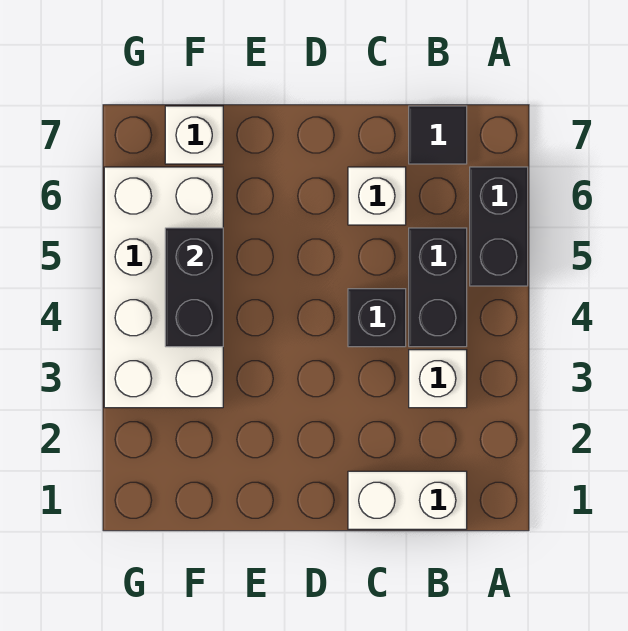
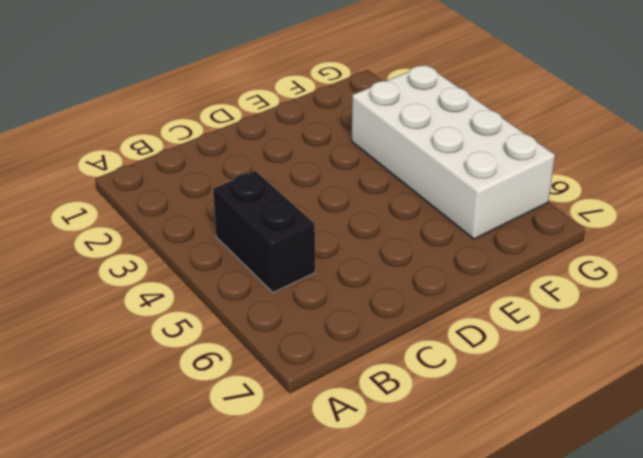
none -> black 1x2 brick [470,167,528,286]
none -> white 1x2 brick [348,471,467,529]

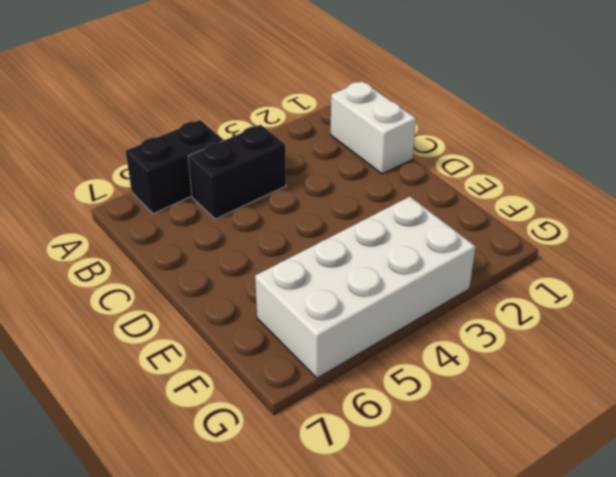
none -> white 1x1 brick [409,350,467,408]
none -> black 1x1 tile [409,106,467,164]

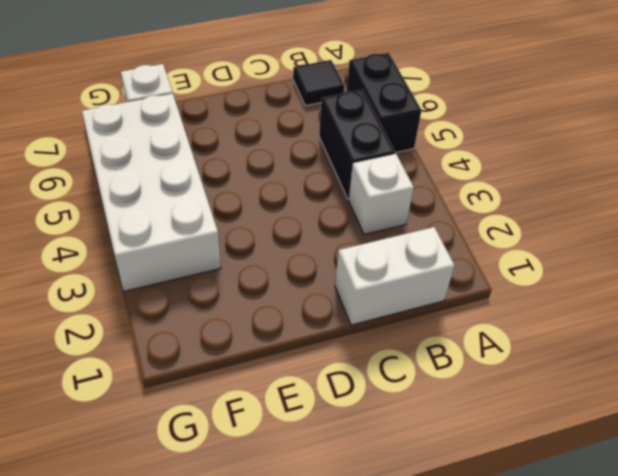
none -> black 1x1 brick [348,289,406,347]
none -> white 1x1 brick [348,167,406,225]

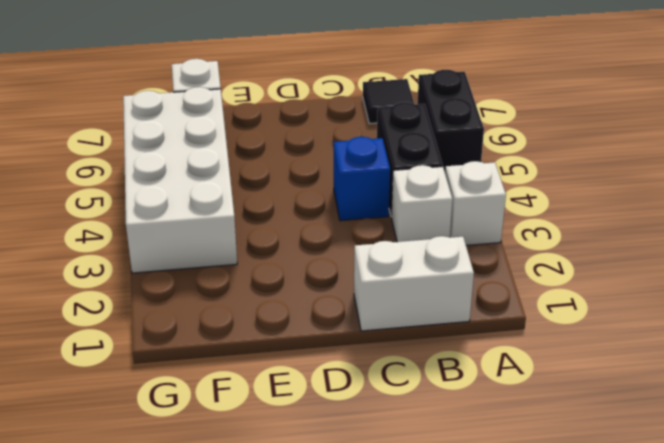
white 1x1 brick [445,161,506,245] -> white 1x1 brick moved to [348,167,406,225]
blue 1x1 brick [334,137,390,221] -> black 1x1 brick [348,289,406,347]
none -> black 1x2 brick [165,228,223,347]

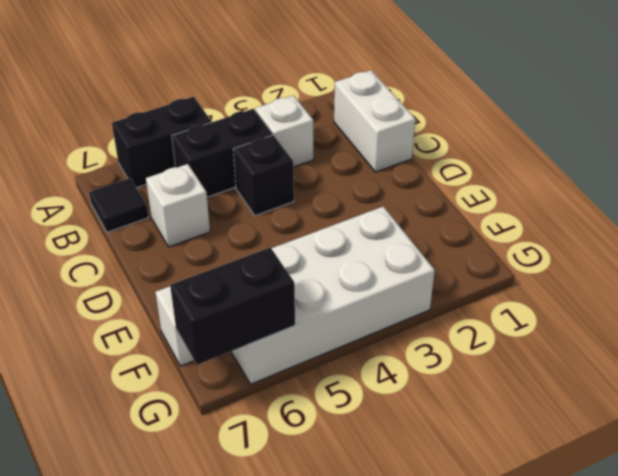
black 1x2 brick [170,247,295,365] -> black 1x2 brick moved to [165,228,223,347]

